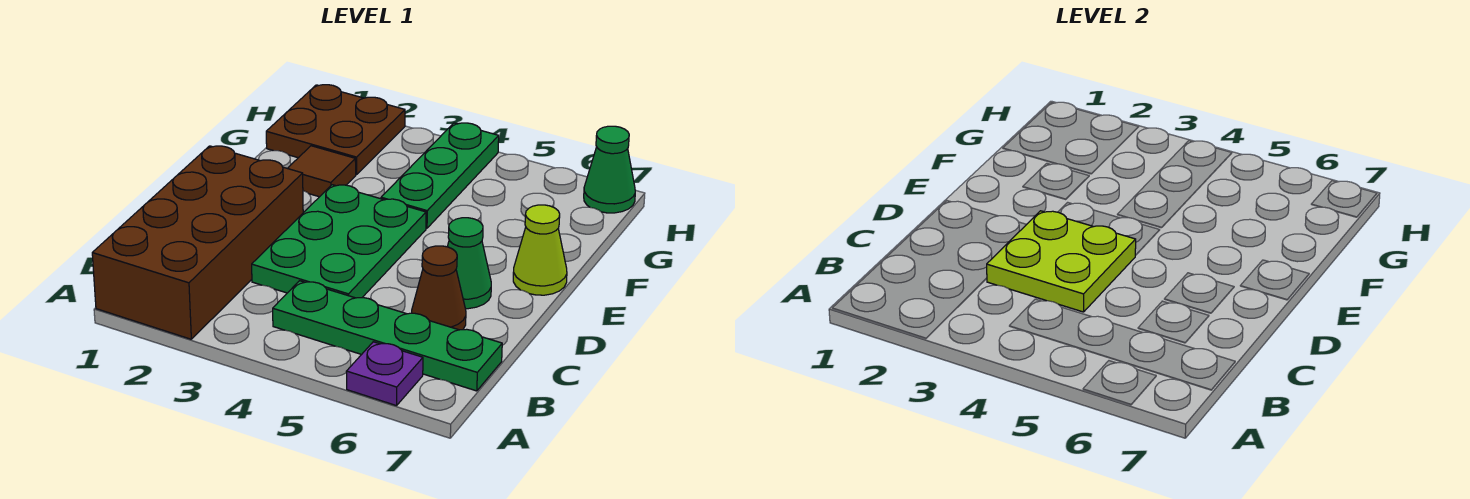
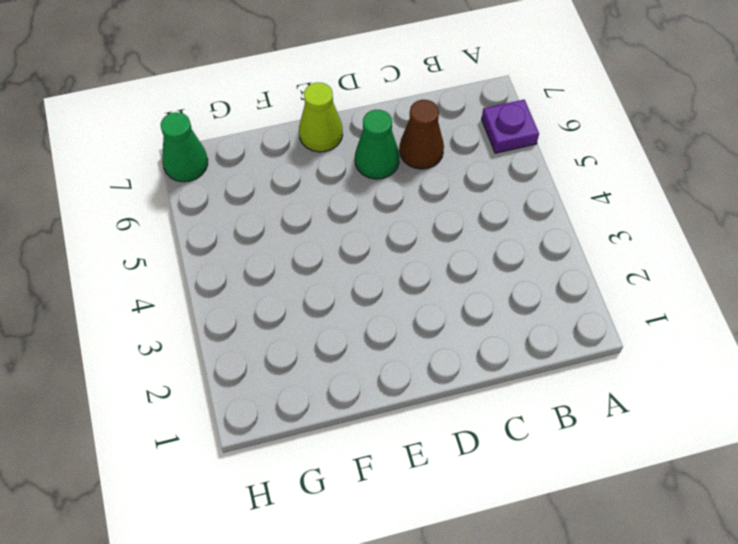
none -> brown 2x4 brick [92,146,303,339]
none -> green 1x4 plate [273,281,502,391]
none -> green 2x3 plate [252,185,426,298]

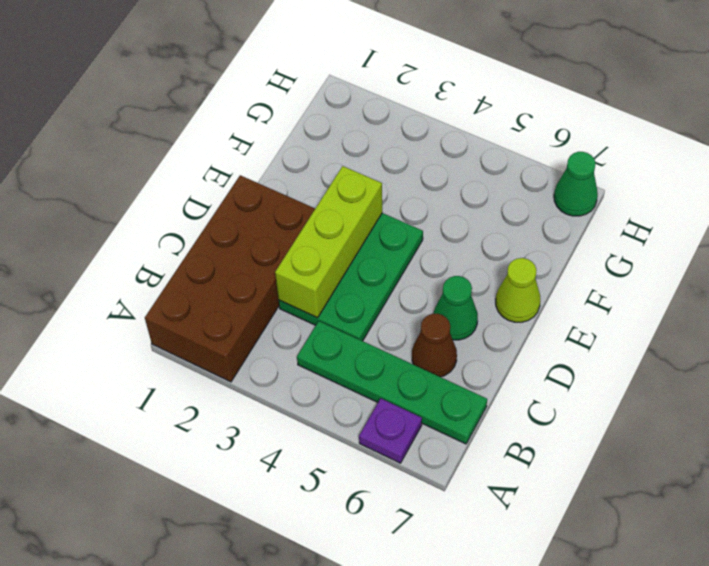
lime 1x3 brick [275,166,382,318] -> lime 2x2 plate [987,211,1136,312]
none -> brown 1x1 tile [288,146,356,197]
none -> green 1x3 plate [381,123,499,228]
none -> brown 2x2 plate [266,85,405,175]

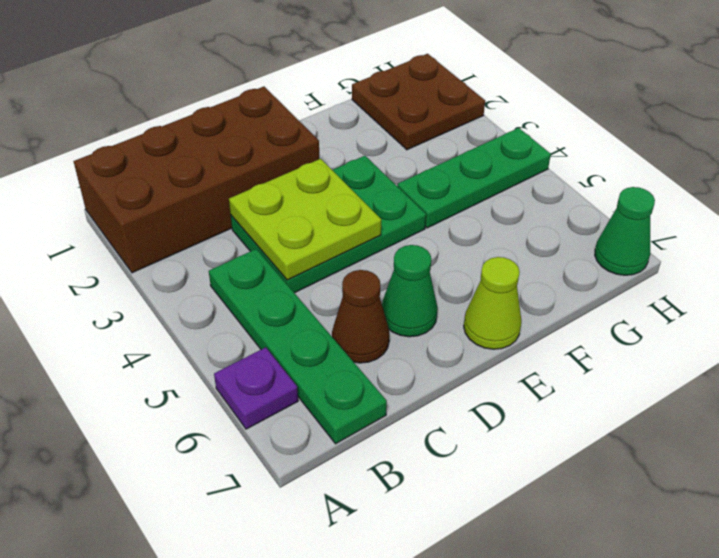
none -> brown 1x1 tile [288,146,356,197]

